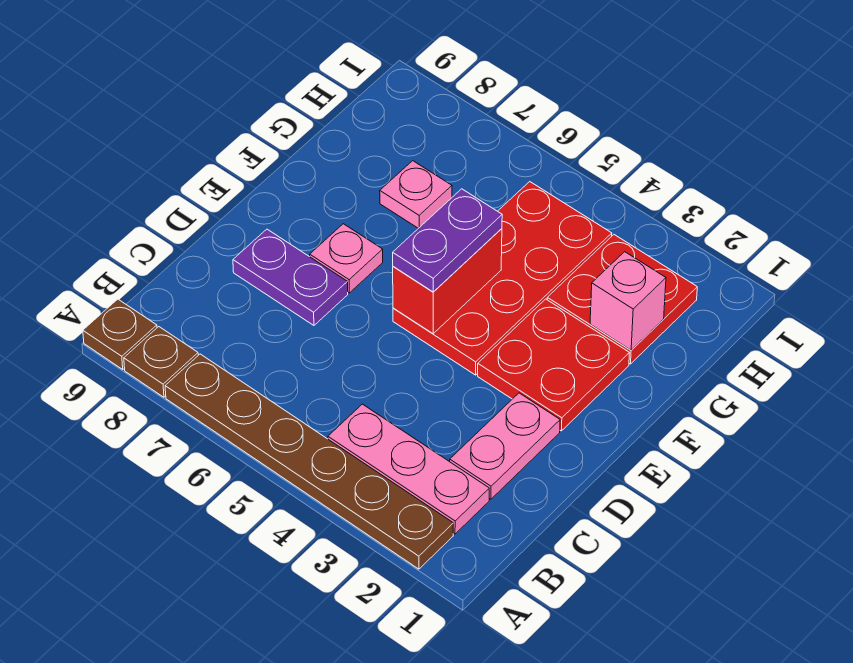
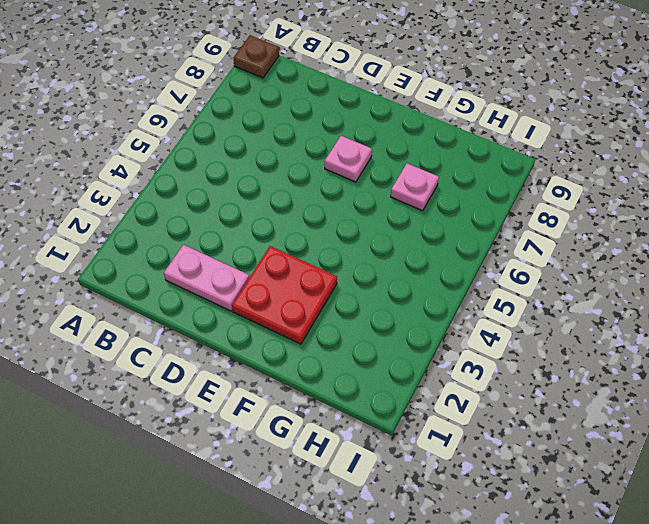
none -> brown 1x6 plate [165,354,453,569]
none -> brown 1x1 plate [124,327,198,397]
none -> pink 1x3 plate [328,404,489,534]

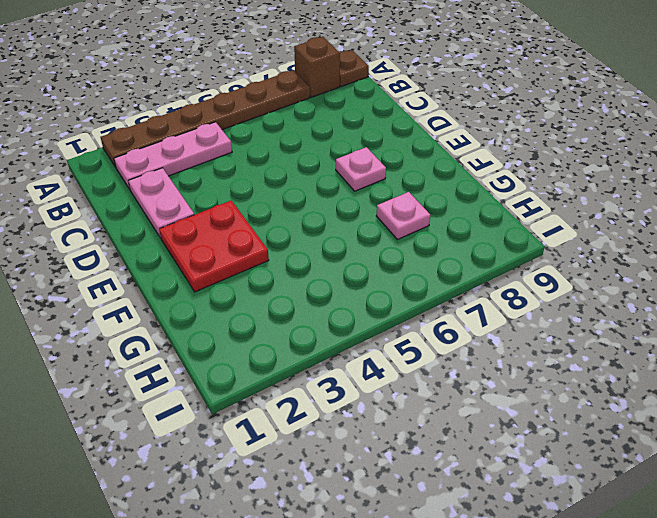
brown 1x1 brick [294,37,340,97] -> brown 1x1 plate [124,327,198,397]
none -> purple 1x2 plate [233,229,348,325]
none -> red 2x4 plate [393,182,612,375]
none -> red 2x2 plate [547,235,697,364]

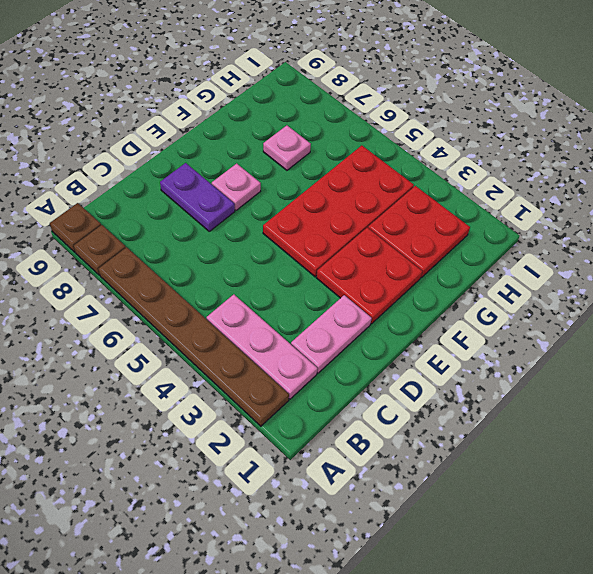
none -> red 1x2 brick [393,229,502,334]
none -> pink 1x1 brick [590,252,666,350]
none -> purple 1x2 plate [393,189,502,292]

